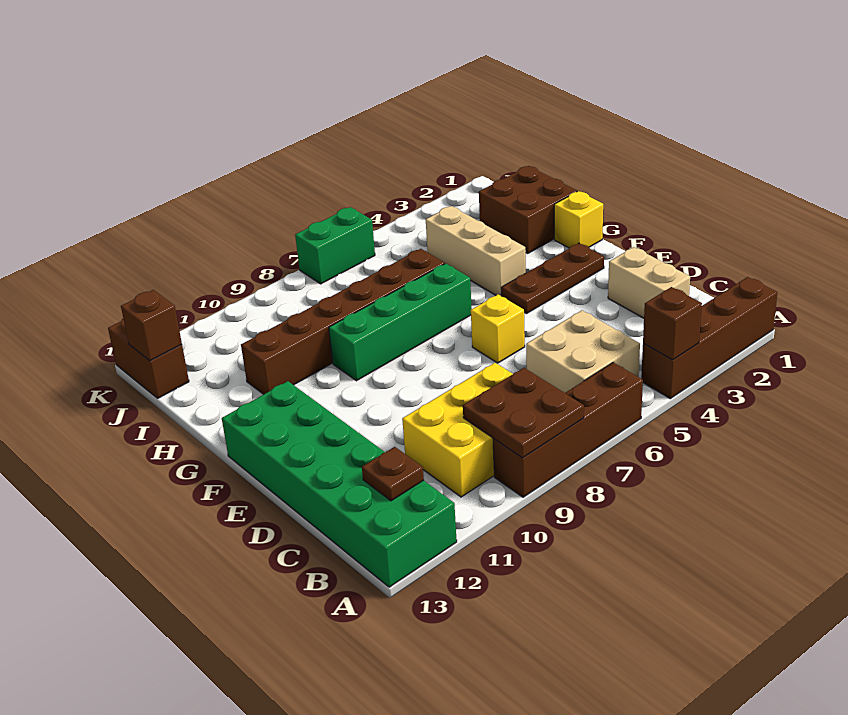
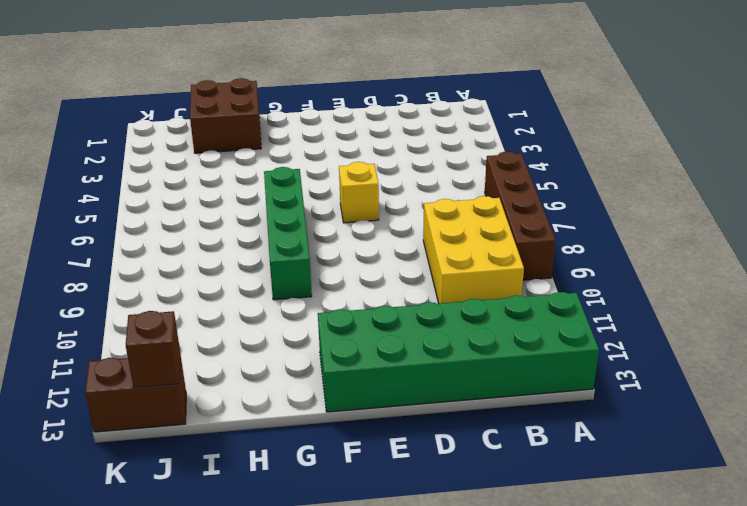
none -> brown 1x4 brick [641,277,777,399]
none -> tan 2x2 brick [526,310,640,393]
none -> tan 1x2 brick [608,247,690,318]

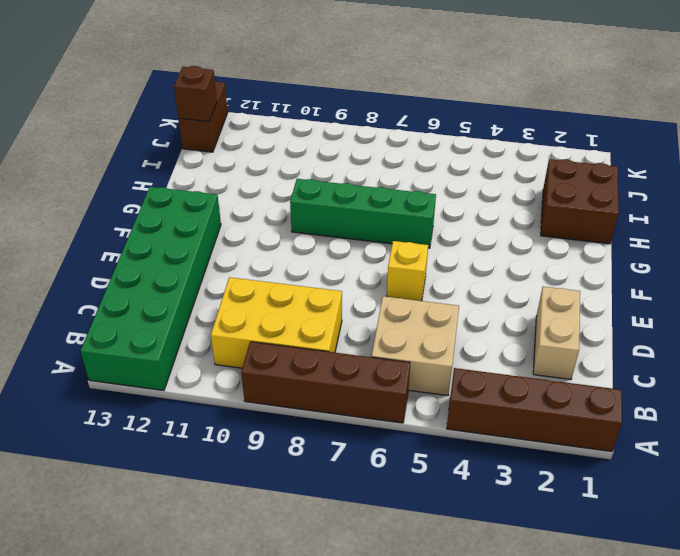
none -> brown 1x3 plate [501,243,604,313]
none -> yellow 1x1 brick [554,191,603,248]
none -> tan 1x3 brick [426,206,526,296]

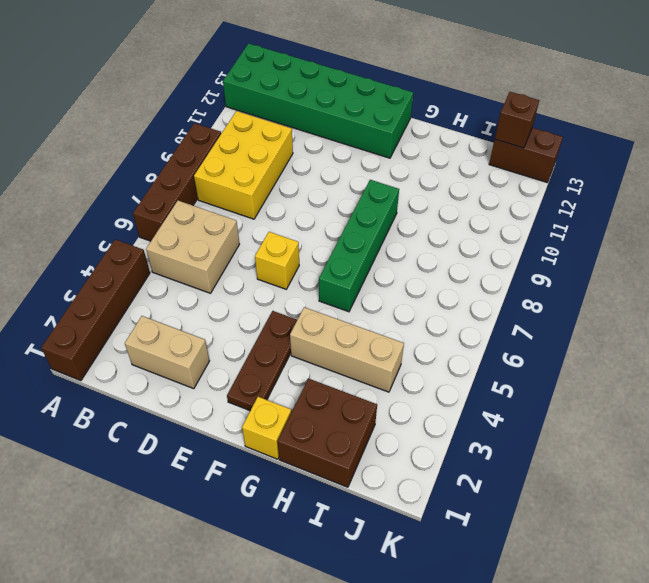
none -> brown 1x6 brick [241,249,445,394]
none -> green 1x2 brick [295,207,375,284]
none -> brown 1x1 brick [643,287,702,360]

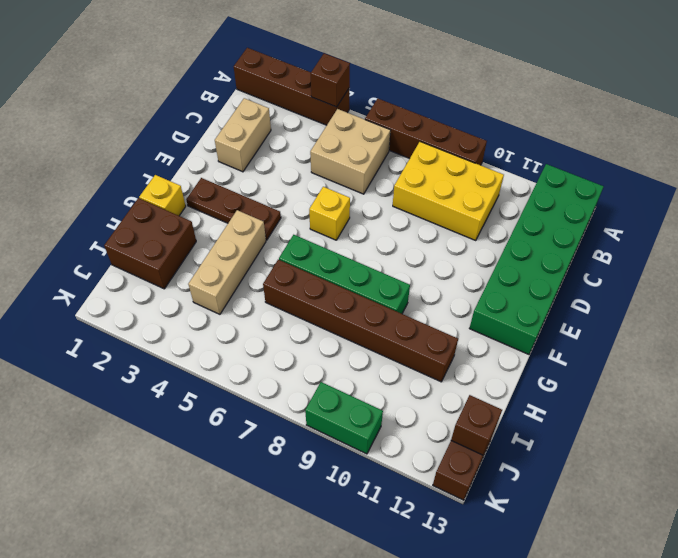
green 1x2 brick [305,382,383,454] -> green 1x2 brick moved to [295,207,375,284]
none -> brown 2x2 plate [463,368,584,458]
none -> brown 1x1 plate [362,447,424,501]

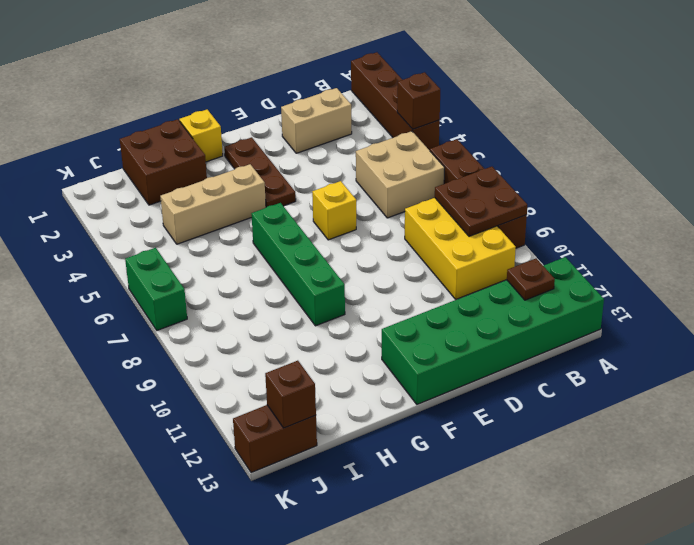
none -> brown 1x6 brick [241,249,445,394]

